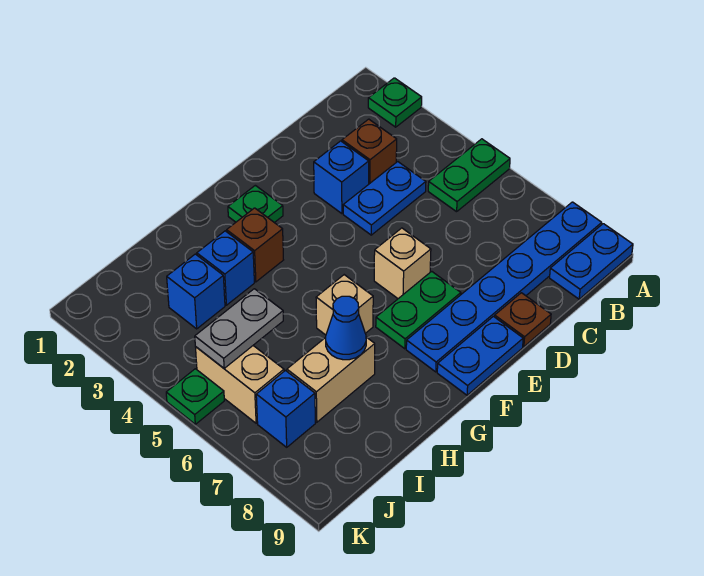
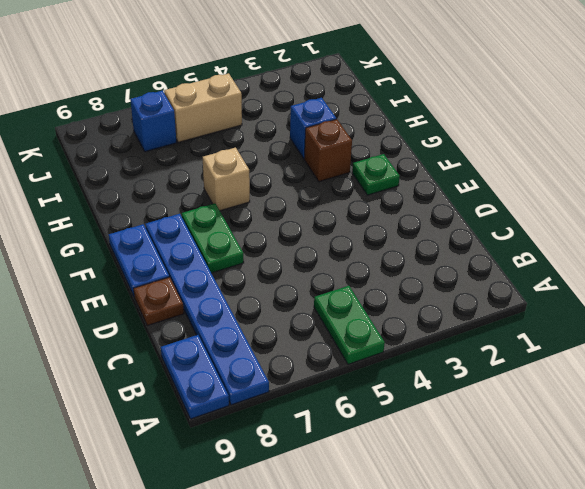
none -> green 1x1 plate [368,78,422,127]
none -> brown 1x1 brick [342,119,397,184]
none -> blue 1x2 plate [343,162,426,235]

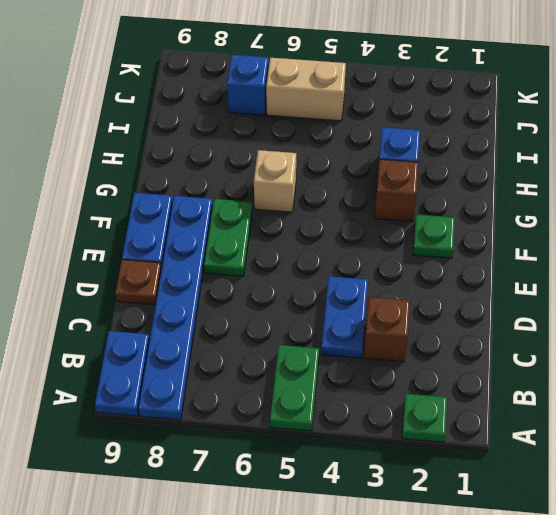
none -> blue 1x1 brick [314,141,369,214]
none -> tan 1x1 brick [374,228,431,299]
none -> tan 1x2 brick [287,337,375,422]

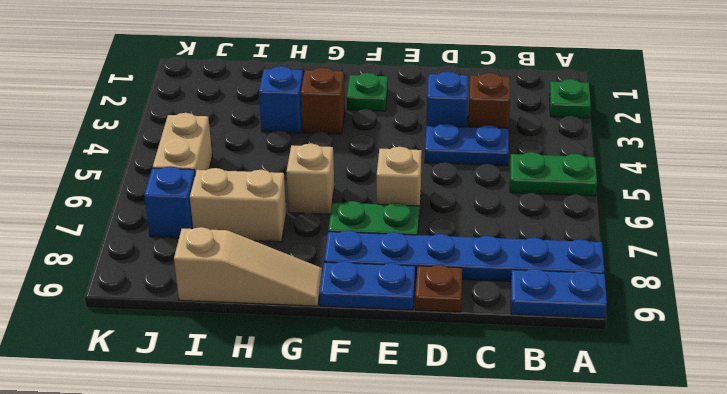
tan 1x3 slope [174,227,322,306] -> none
none -> blue 1x1 brick [167,254,225,329]
none -> green 1x1 plate [166,369,224,424]
none -> blue 1x1 cone [326,296,366,360]

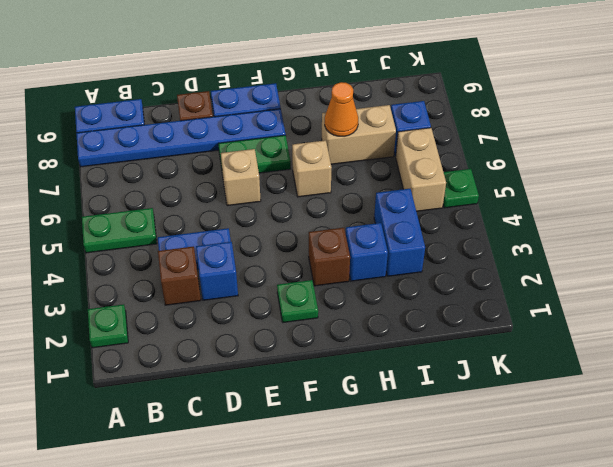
orange 1x1 cone [325,82,358,137] -> blue 1x1 cone [326,296,366,360]
blue 1x2 brick [374,189,425,276] -> blue 1x1 brick [167,254,225,329]
none -> grey 1x2 plate [195,289,283,368]

